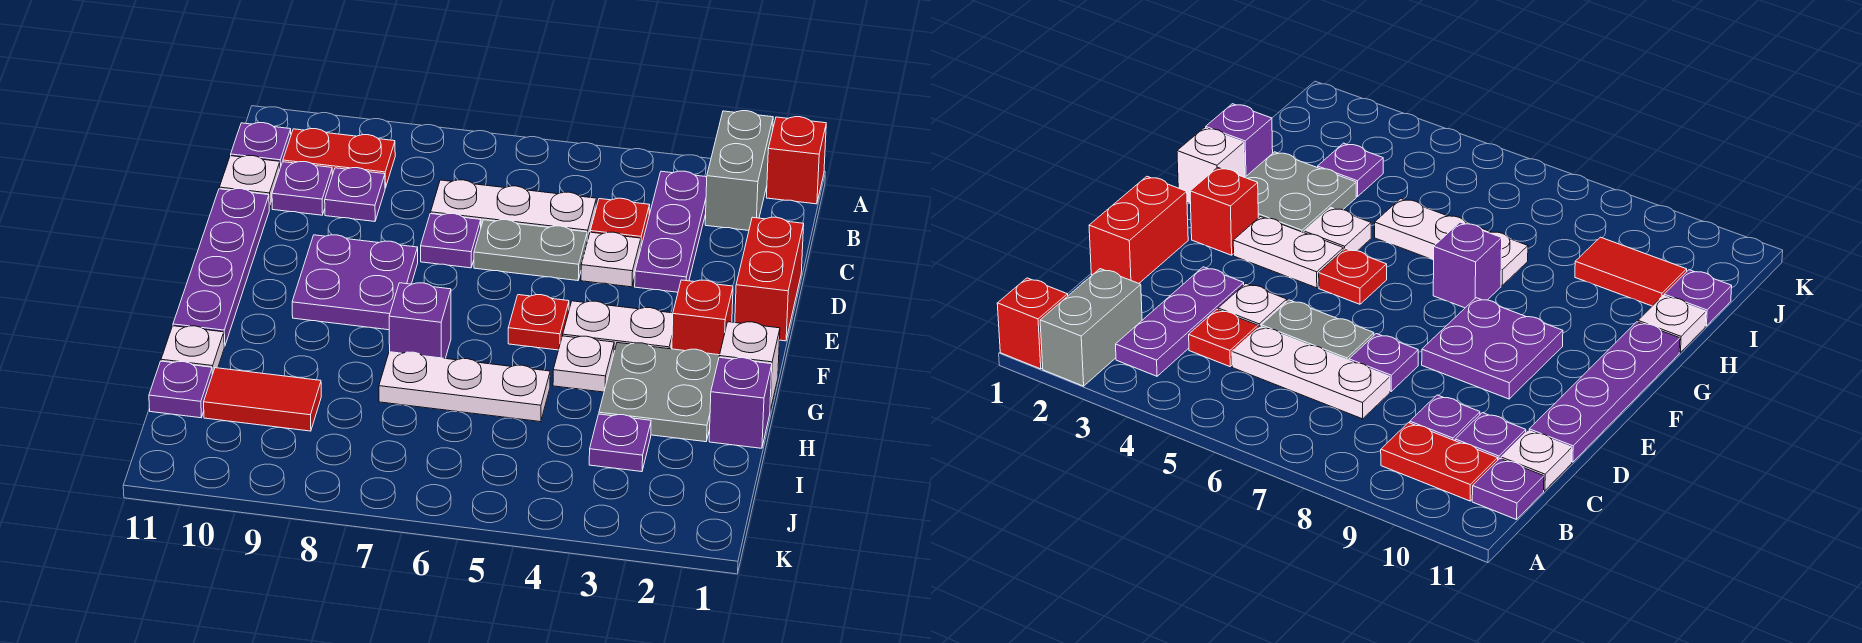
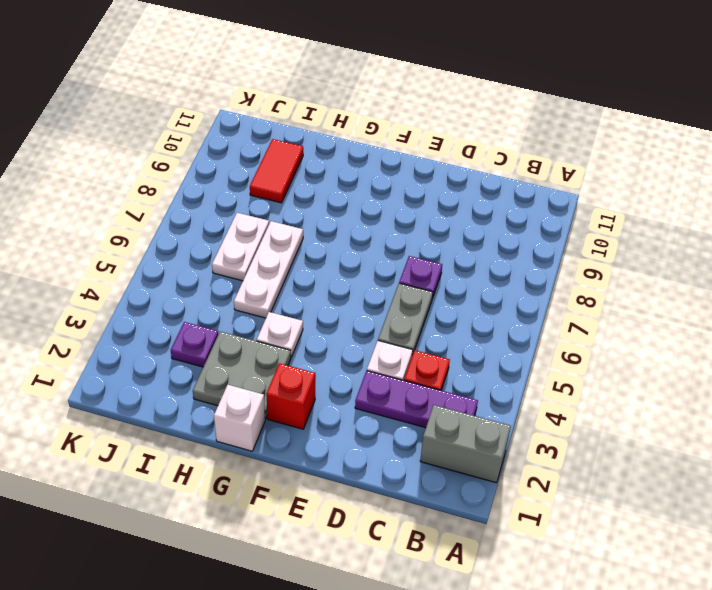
white 1x2 plate [212,213,269,281] -> white 1x2 plate moved to [563,301,673,352]
none -> red 1x1 brick [766,117,826,204]
none -> red 1x2 plate [283,129,395,188]
none -> purple 1x1 plate [231,123,291,168]

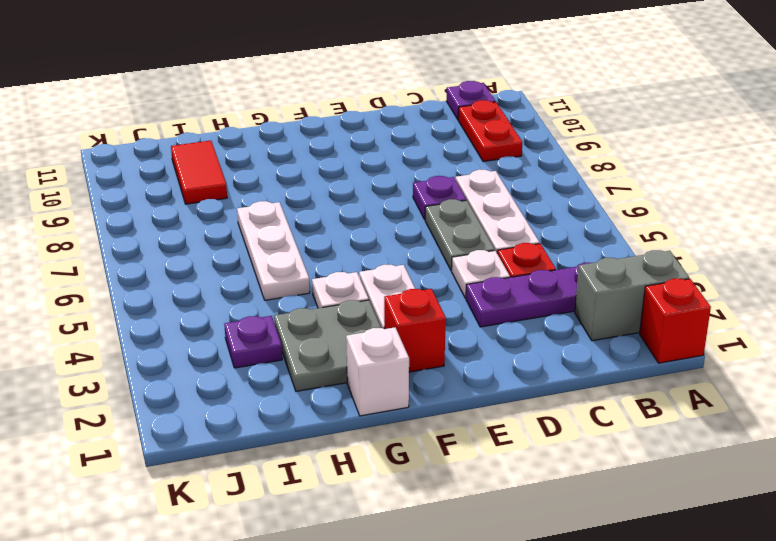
none -> purple 1x1 plate [325,168,385,221]
none -> purple 1x1 plate [272,162,332,215]
none -> white 1x1 plate [219,155,280,209]

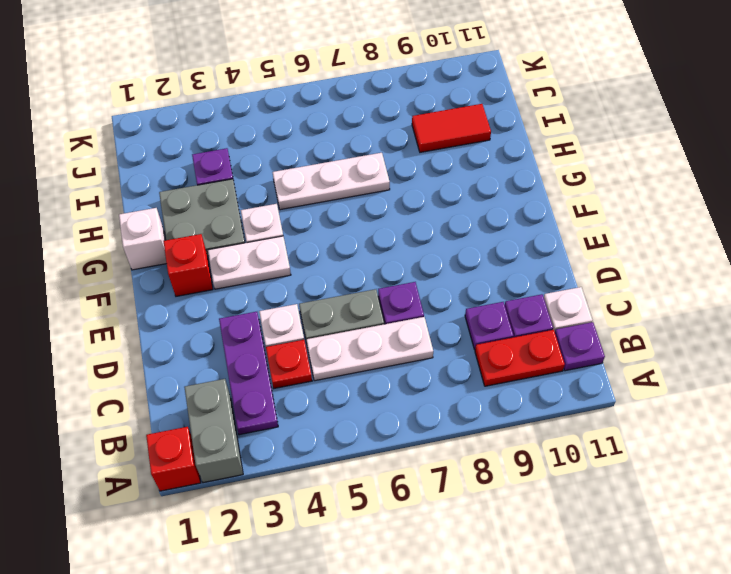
none -> red 1x2 brick [735,217,804,341]
none -> purple 1x4 plate [173,189,269,346]
none -> purple 2x2 plate [292,235,418,330]

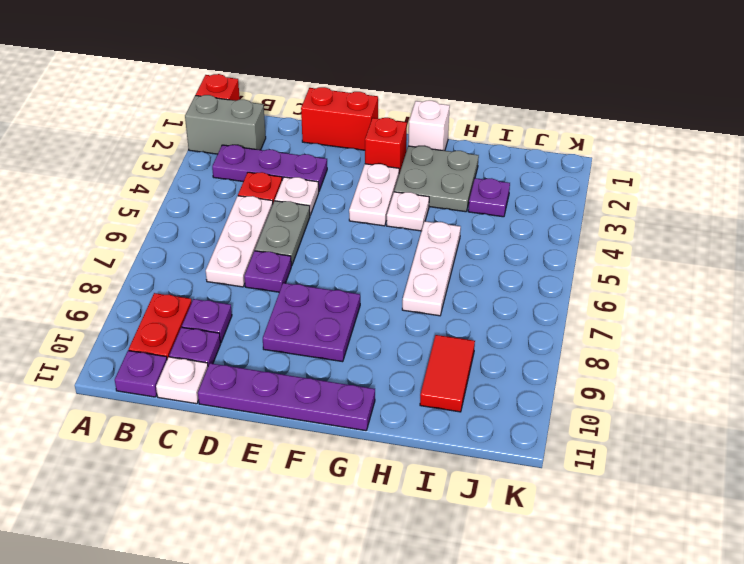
none -> red 1x1 plate [508,295,569,350]
none -> purple 1x1 brick [389,283,451,358]
none -> purple 1x1 brick [709,357,772,448]

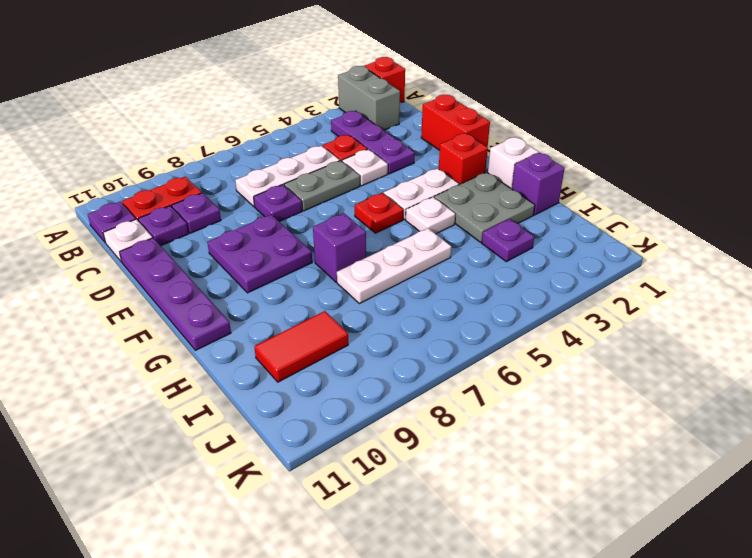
none -> white 1x1 plate [161,326,224,374]
none -> purple 1x1 plate [149,361,212,418]

